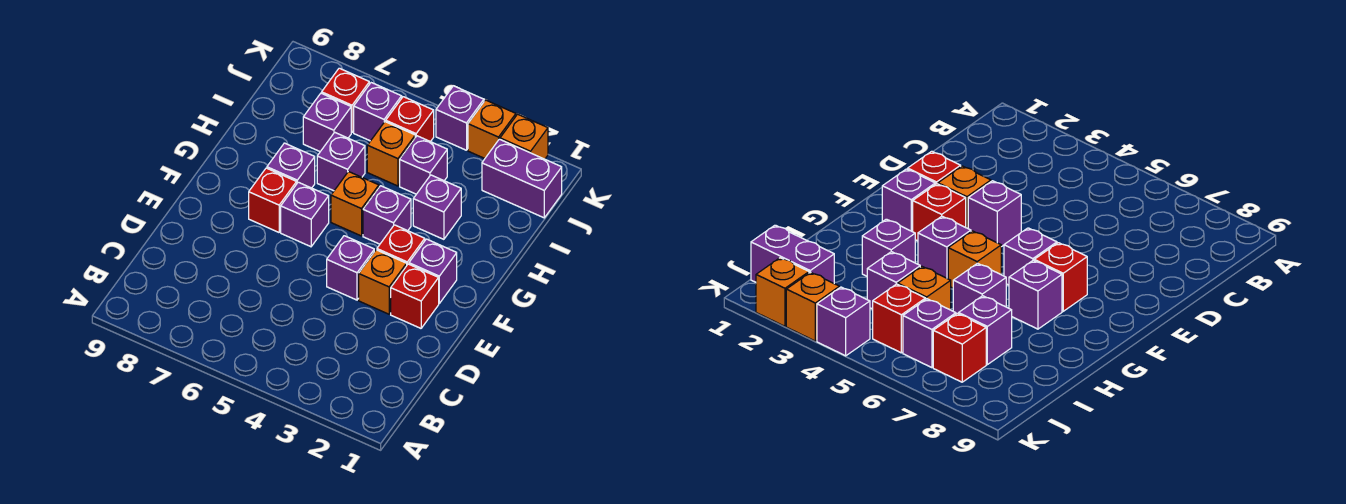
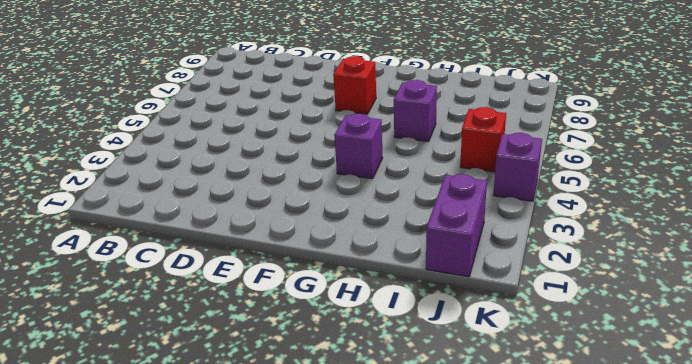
none -> red 1x1 brick [391,264,439,328]
none -> orange 1x1 brick [359,250,407,314]
none -> purple 1x1 brick [327,236,374,300]

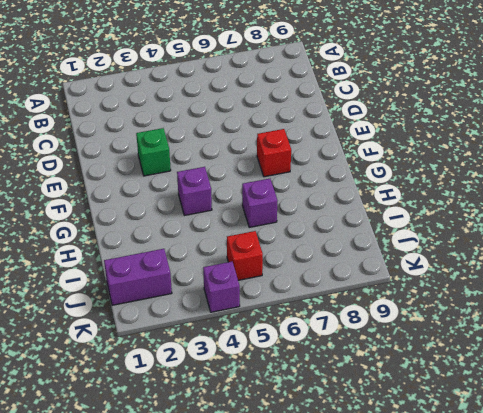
green 1x1 brick [136,128,171,176] -> orange 1x1 brick [359,250,407,314]
none -> red 1x1 brick [391,264,439,328]
none -> purple 1x1 brick [327,236,374,300]
none -> purple 1x1 brick [409,239,457,303]

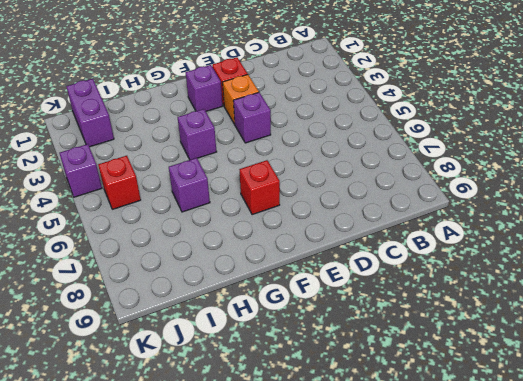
none -> red 1x1 brick [377,225,425,265]
none -> purple 1x1 brick [281,182,329,247]
none -> orange 1x1 brick [331,172,379,236]

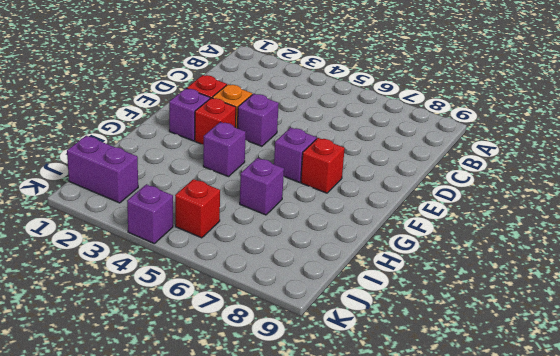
none -> orange 1x1 brick [331,172,379,236]
none -> purple 1x1 brick [267,143,315,188]
none -> purple 1x1 brick [413,175,461,239]

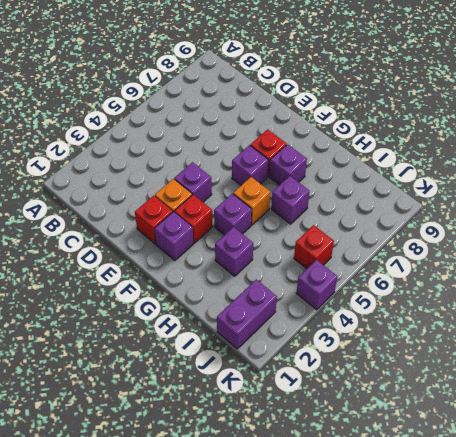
none -> purple 1x1 brick [400,136,447,194]
none -> orange 1x1 brick [367,122,415,186]
none -> purple 1x1 brick [303,93,351,151]

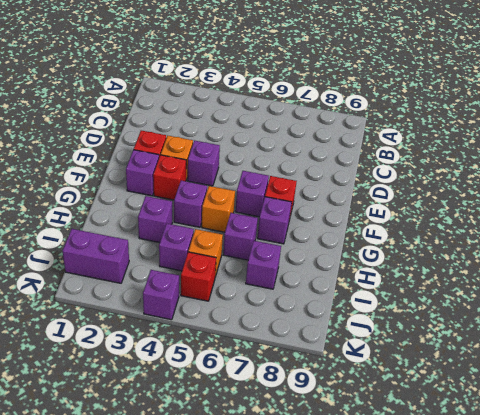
none -> purple 1x1 brick [354,83,402,141]
none -> red 1x1 brick [322,68,369,133]
none -> orange 1x1 brick [500,114,548,159]

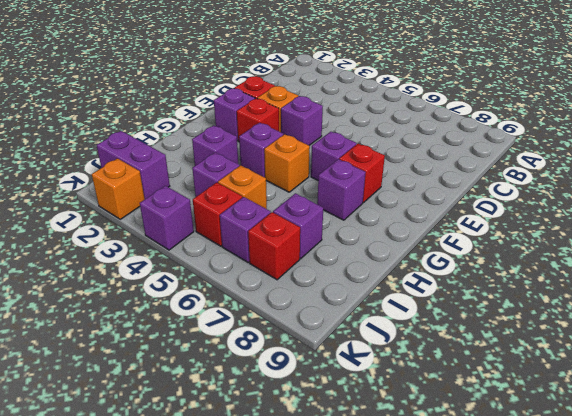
none -> purple 1x1 brick [317,132,365,191]
none -> orange 1x1 brick [468,100,516,158]

